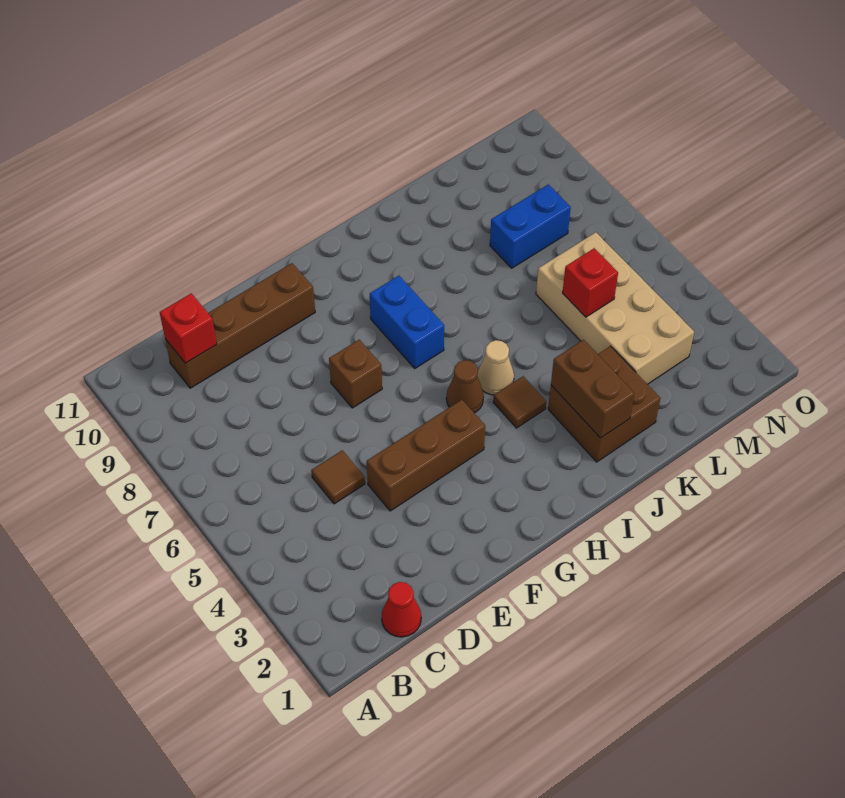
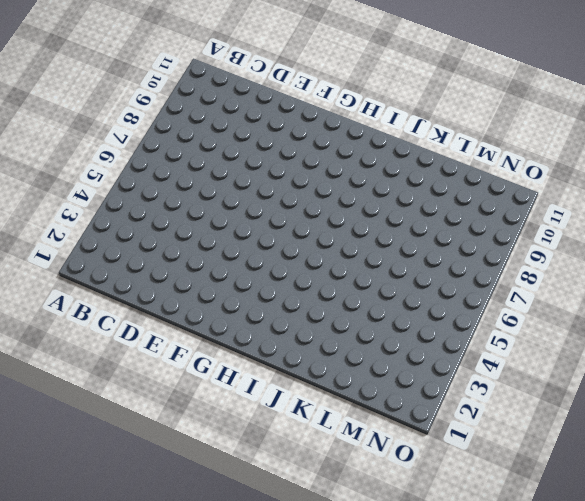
none -> red 1x1 cone [382,582,421,637]
none -> brown 1x4 brick [165,263,315,388]
none -> brown 1x1 tile [311,450,365,504]

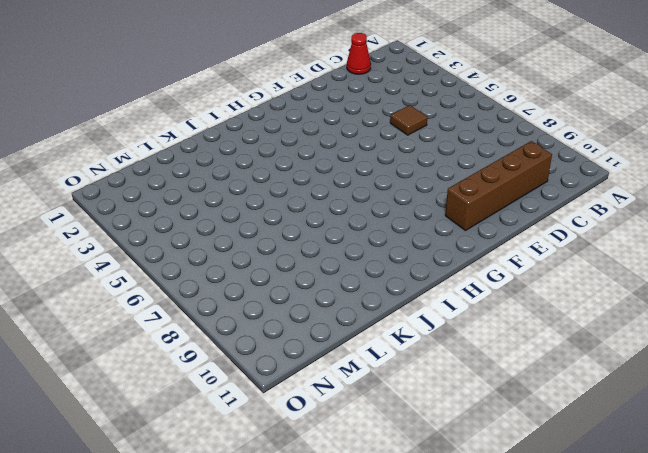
none -> brown 1x3 brick [367,400,485,511]
none -> brown 1x1 brick [329,340,382,408]
none -> brown 1x1 cone [446,360,484,413]

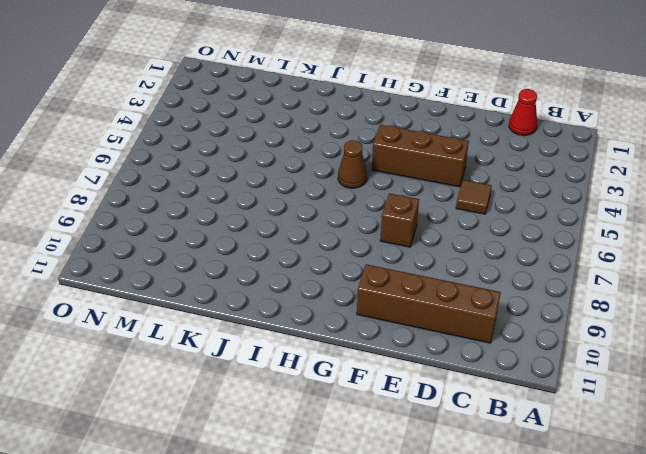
none -> blue 1x2 brick [370,276,444,368]
none -> brown 1x1 tile [494,376,546,428]
none -> tan 1x1 cone [477,340,514,395]

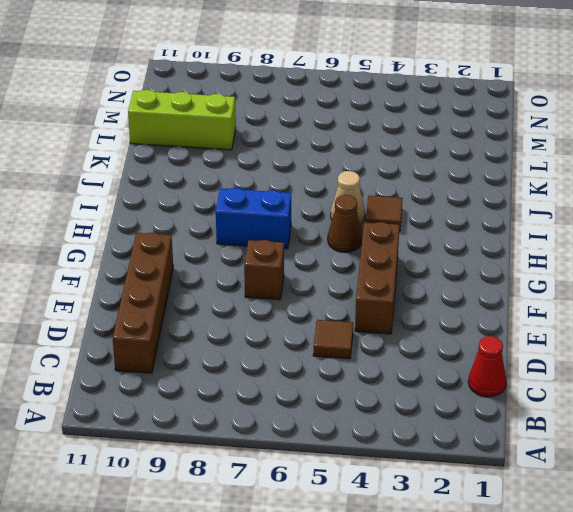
lime 1x3 brick [128,90,236,150] -> none
none -> brown 2x2 brick [548,346,660,462]
none -> tan 2x4 brick [536,232,694,384]
none -> blue 1x2 brick [490,184,571,268]

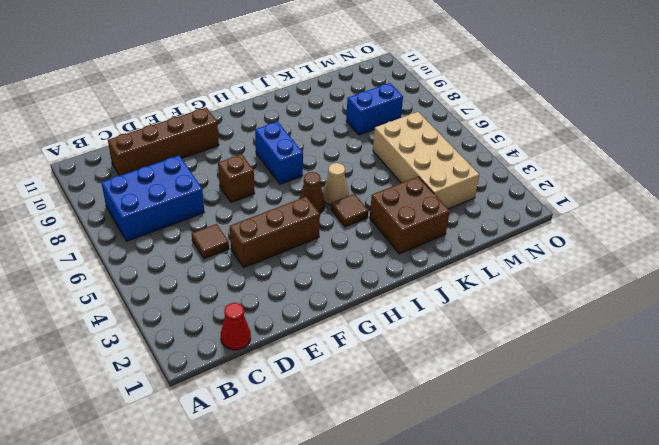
blue 2x3 brick [101,156,204,241] -> none
none -> red 1x1 brick [160,293,217,363]
none -> brown 1x2 brick [551,340,634,438]
none -> red 1x1 brick [563,248,618,317]

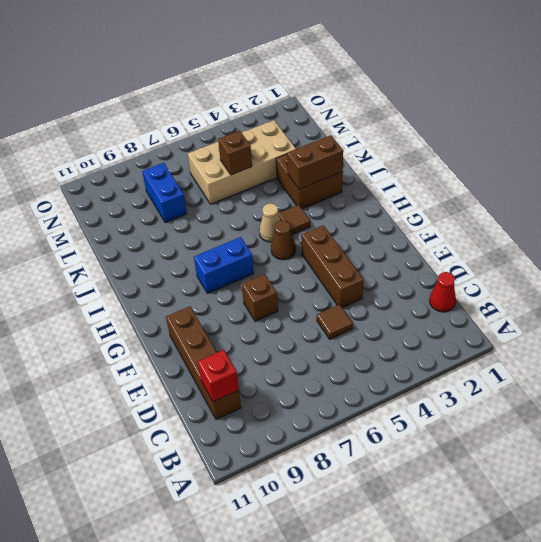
brown 1x1 brick [218,130,252,175] -> red 1x1 brick [563,248,618,317]

